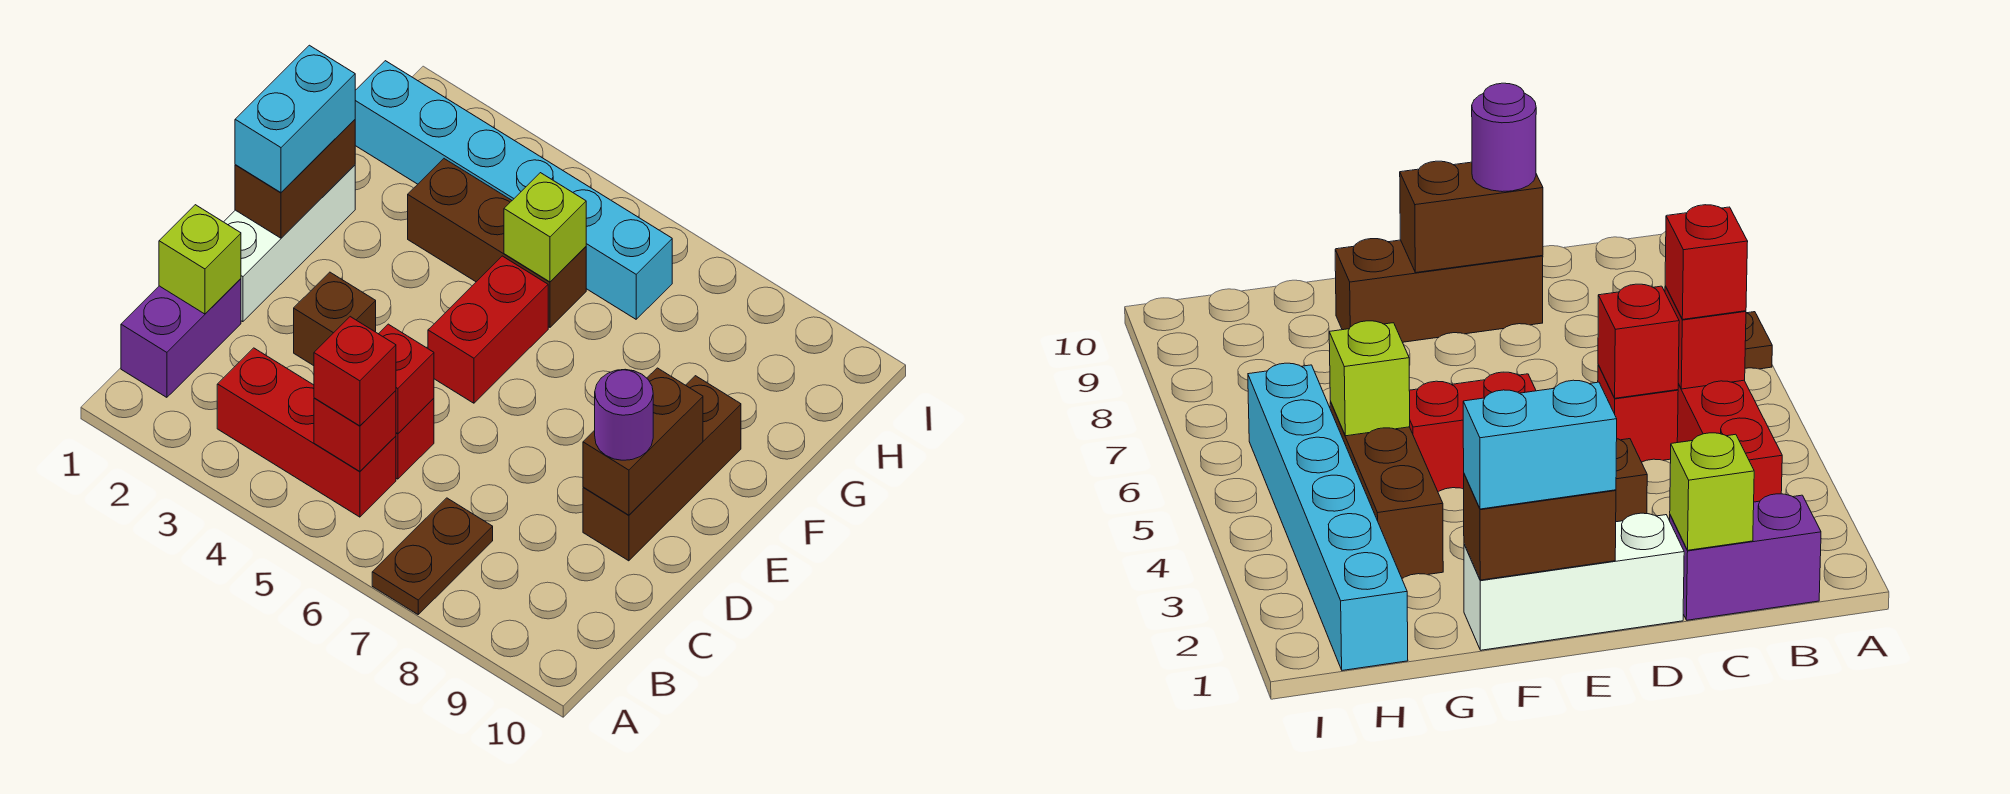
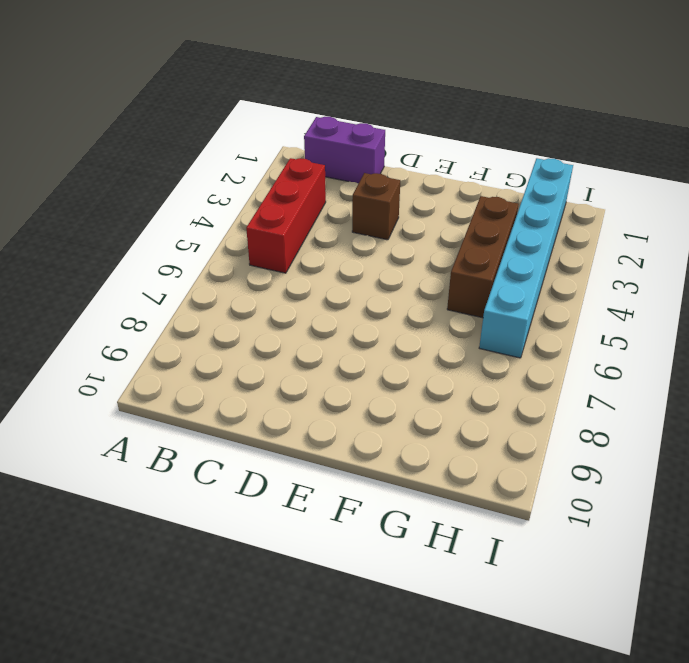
none -> brown 1x2 plate [372,498,493,614]
none -> red 1x1 brick [396,398,434,479]
none -> white 1x3 brick [224,165,355,322]

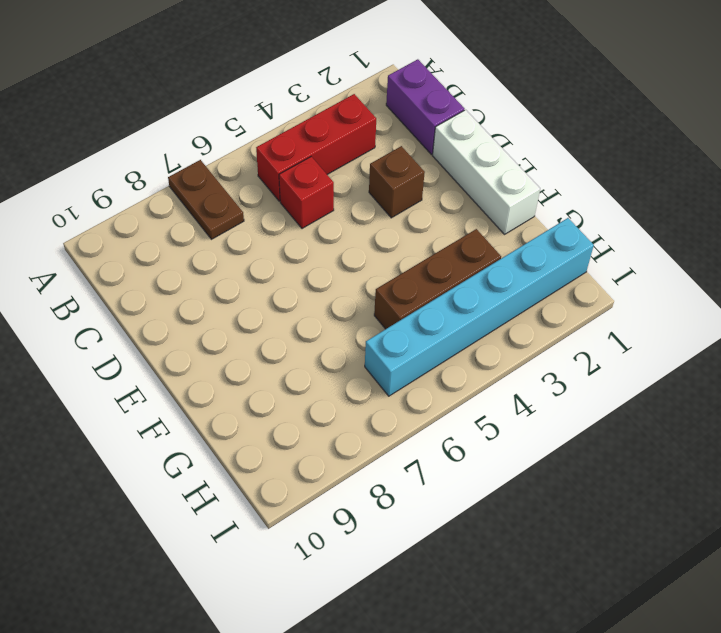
none -> brown 1x3 brick [583,376,741,561]
none -> red 1x2 brick [428,256,548,403]
none -> red 1x1 brick [314,391,396,471]

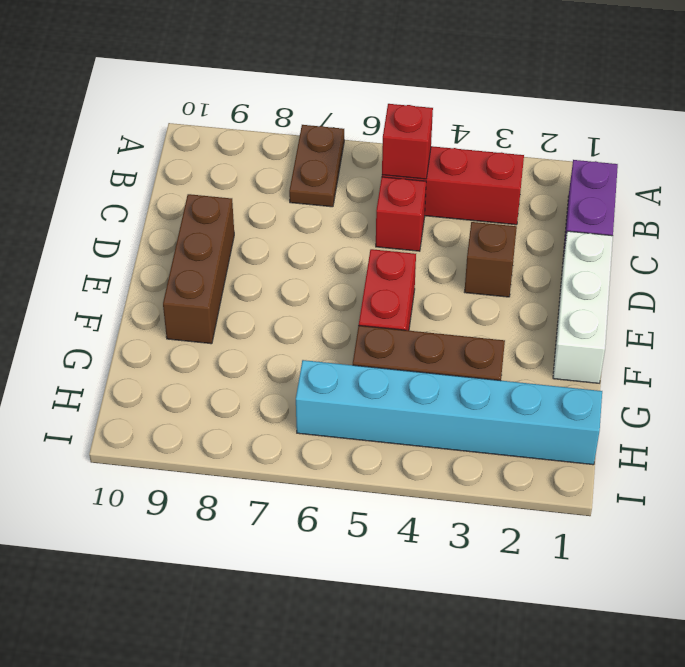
none -> lime 1x1 brick [159,205,241,314]
none -> red 1x1 brick [379,324,434,434]
none -> brown 1x2 brick [583,368,703,515]

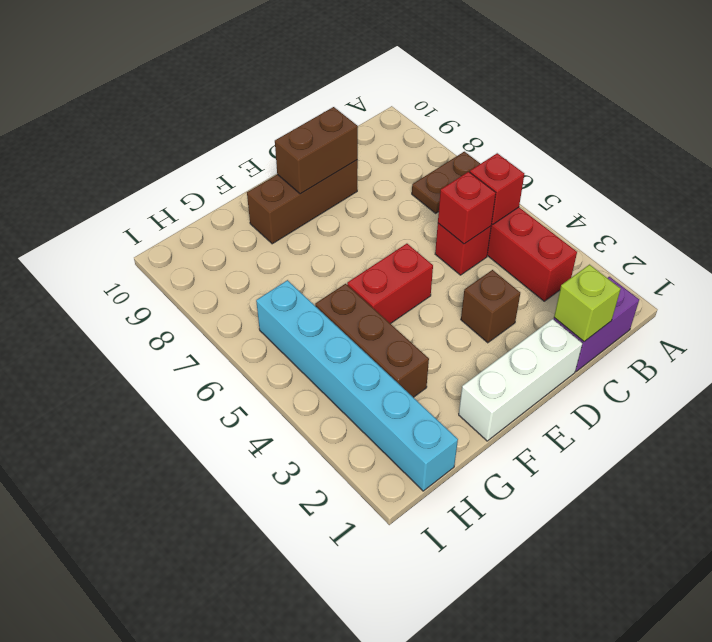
none -> brown 1x2 brick [235,120,355,238]
none -> lime 1x1 brick [504,173,586,282]
none -> red 1x1 brick [314,317,396,426]

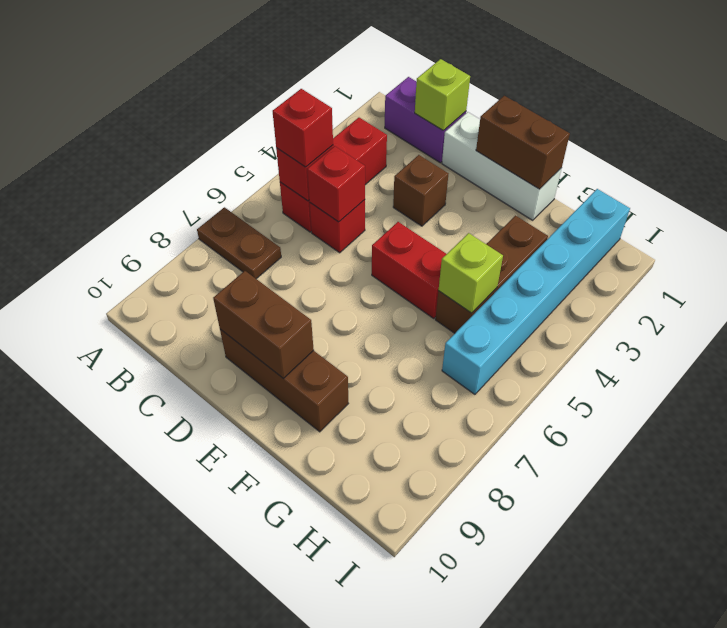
none -> purple 1x1 round brick [595,369,653,460]
none -> cyan 1x2 brick [235,45,355,193]

